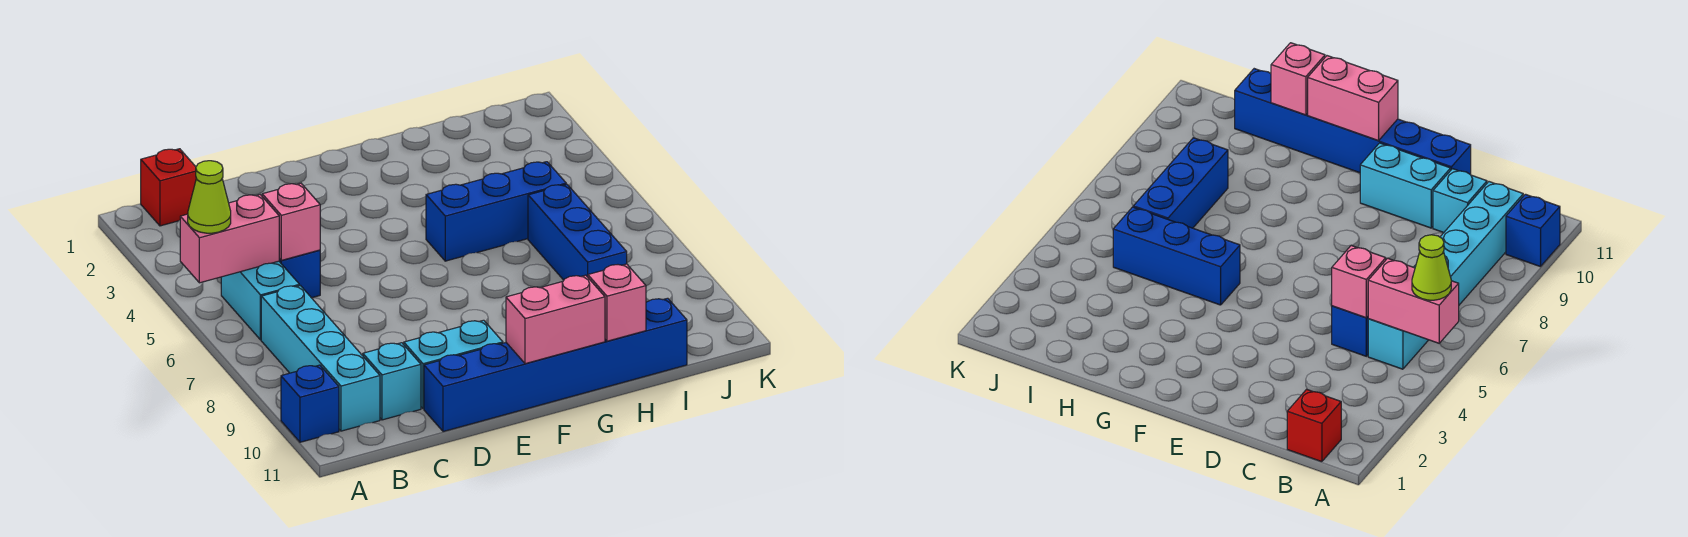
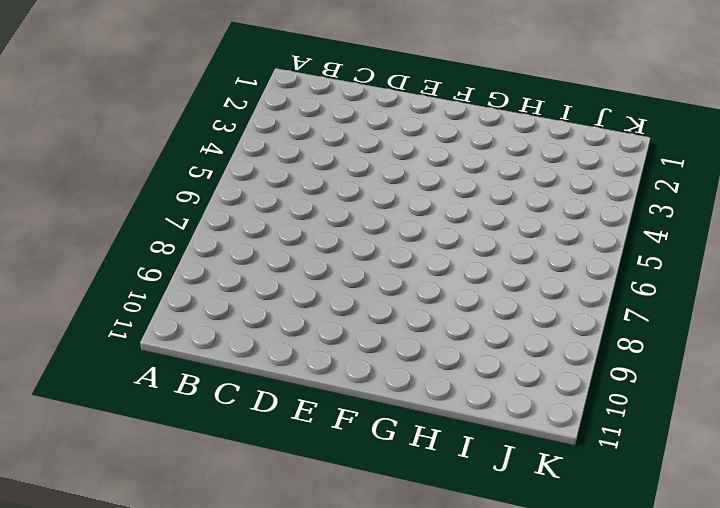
none -> blue 1x1 brick [281,365,339,442]
none -> red 1x1 brick [141,149,196,226]
none -> cyan 1x2 brick [221,261,299,340]

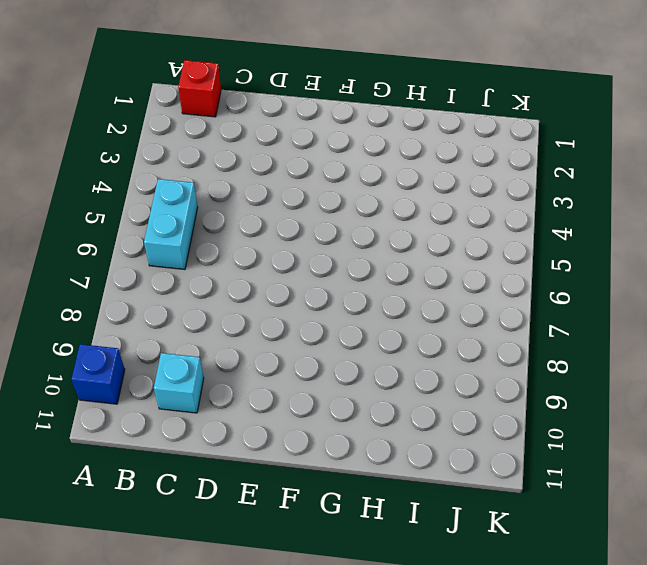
none -> cyan 1x4 brick [261,286,380,431]
none -> blue 1x1 brick [279,250,320,298]
none -> cyan 1x2 brick [404,320,503,409]

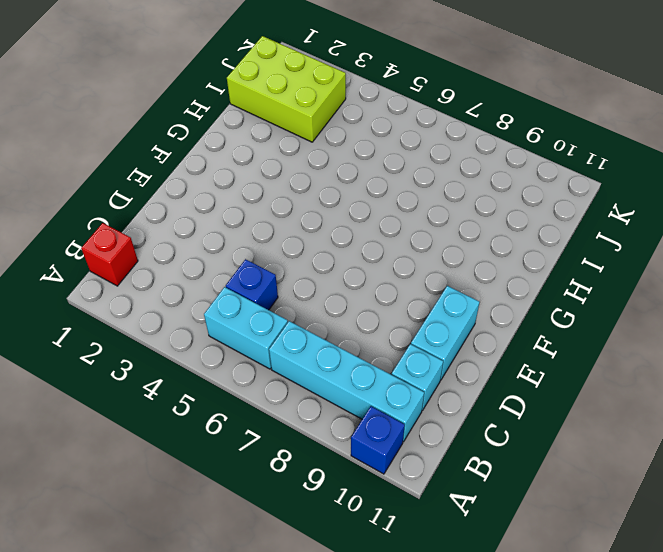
lime 2x3 brick [227,36,346,142] -> none
none -> blue 1x6 brick [424,298,687,432]
none -> blue 1x3 brick [426,162,566,261]
none -> blue 1x3 brick [528,184,627,280]

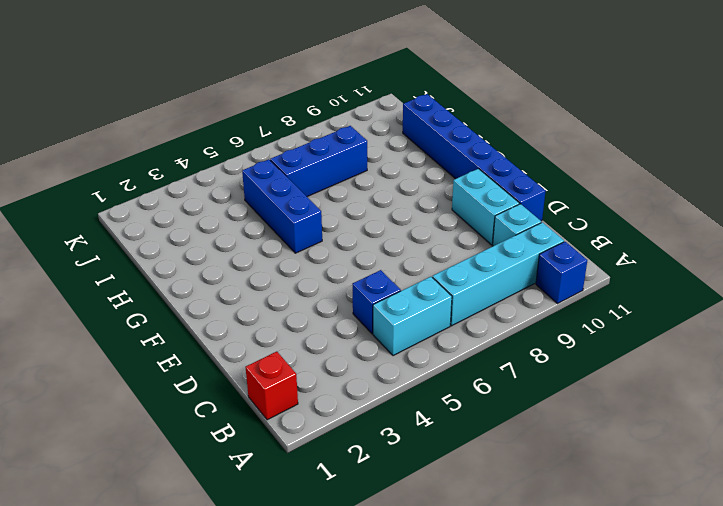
none -> pink 1x2 brick [180,195,279,283]
none -> pink 1x1 brick [262,183,320,260]
none -> pink 1x2 brick [506,275,605,364]

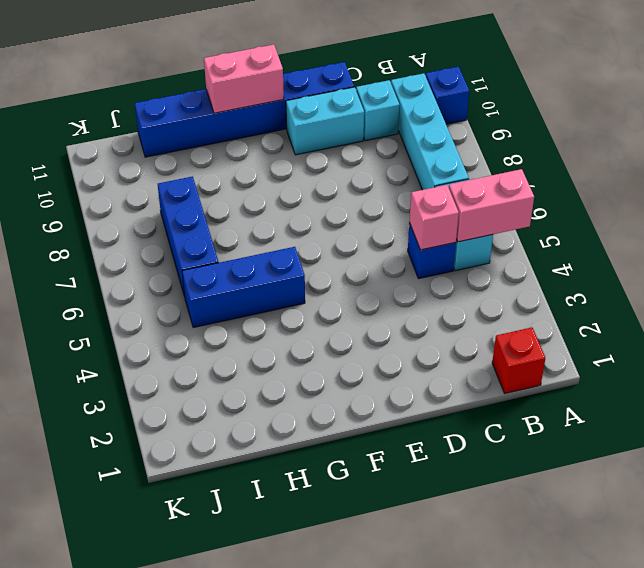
none -> pink 1x1 brick [588,264,646,341]
none -> lime 1x1 cone [188,161,231,233]

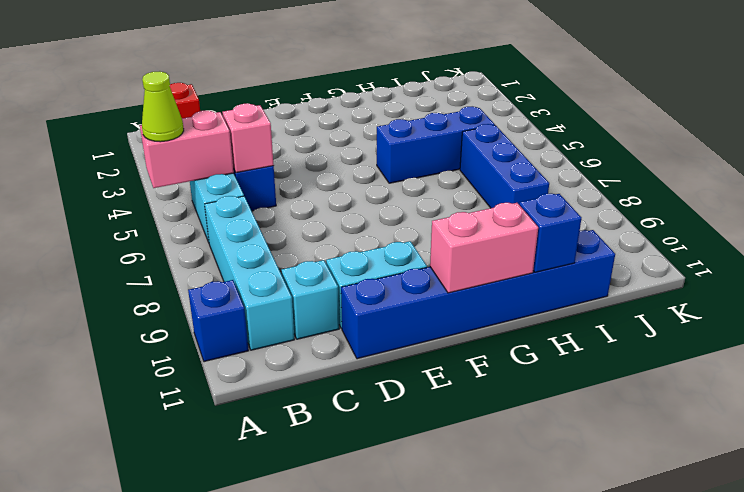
blue 1x1 brick [519,194,581,272] -> pink 1x1 brick [588,264,646,341]

